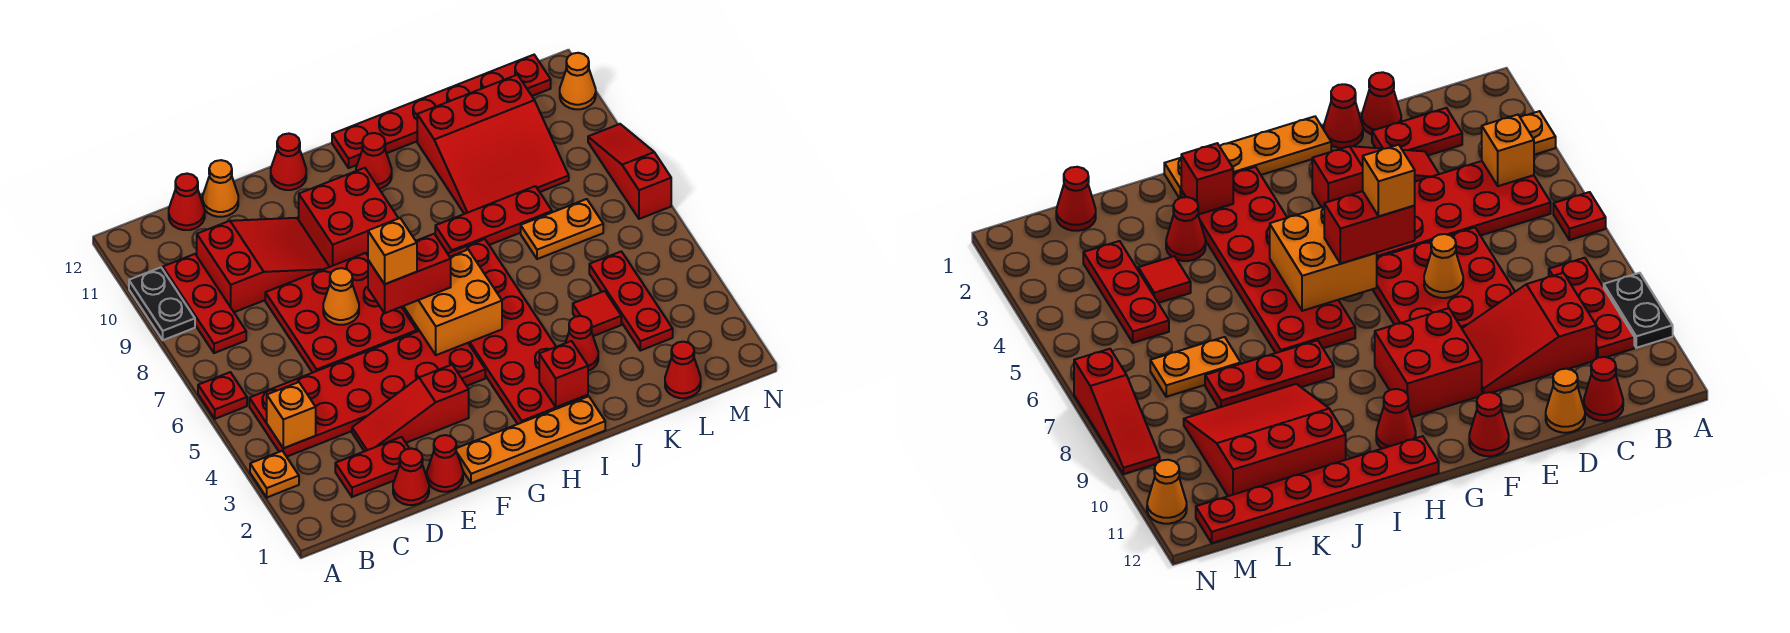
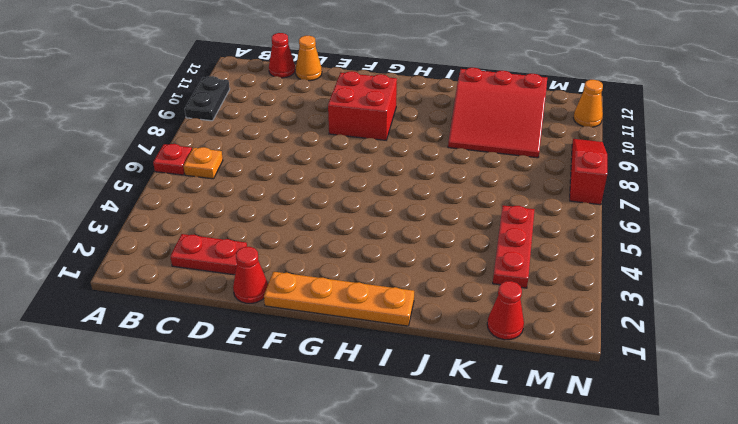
orange 1x1 plate [184,147,223,179] -> orange 1x1 plate moved to [250,451,299,497]
none -> red 2x6 plate [249,331,485,457]
none -> red 1x3 plate [163,254,246,353]
none -> red 2x3 slope [197,218,329,312]
none -> red 1x1 cone [393,448,429,505]

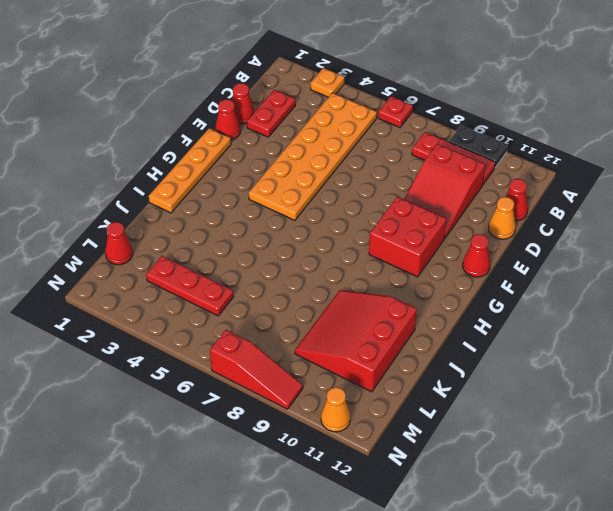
orange 2x6 plate [249,93,377,220] -> red 2x6 plate [249,331,485,457]
none -> red 1x3 slope [352,365,469,451]
none -> red 3x3 plate [265,253,417,373]
none -> red 2x6 plate [448,239,588,424]
none -> red 1x1 cone [356,133,392,189]

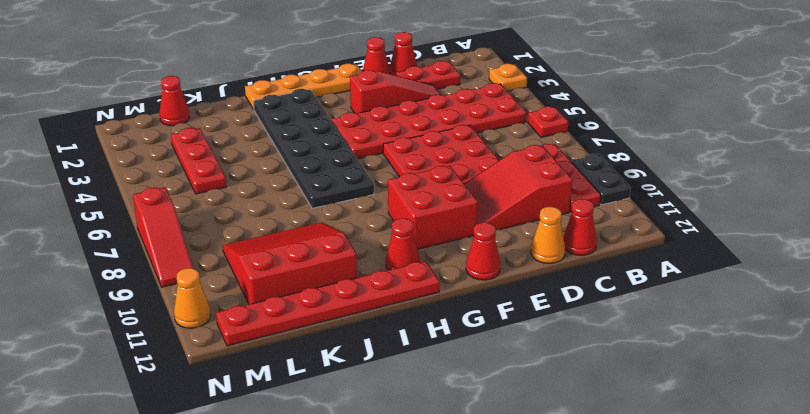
black 2x6 plate [253,89,374,208] -> red 2x6 plate [448,239,588,424]
none -> red 1x3 plate [435,186,552,253]
none -> red 1x1 cone [565,316,598,371]
none -> red 1x1 tile [573,291,621,336]
none -> orange 1x2 plate [521,199,603,259]

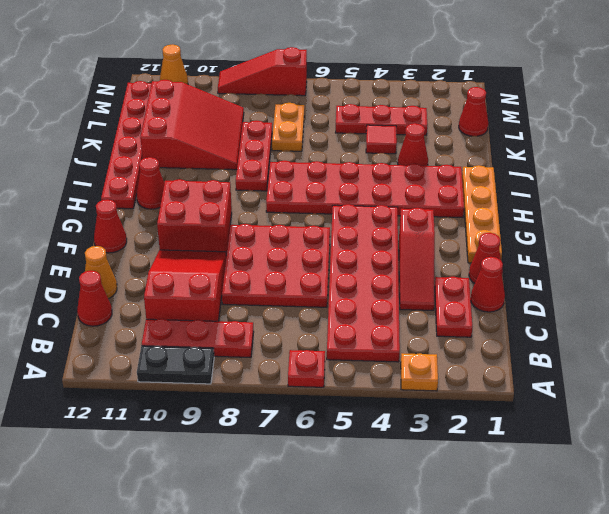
none -> orange 1x1 brick [267,382,316,448]
none -> orange 1x1 cone [323,268,359,325]
none -> orange 2x2 brick [403,250,502,355]
none -> red 1x1 brick [539,341,588,407]

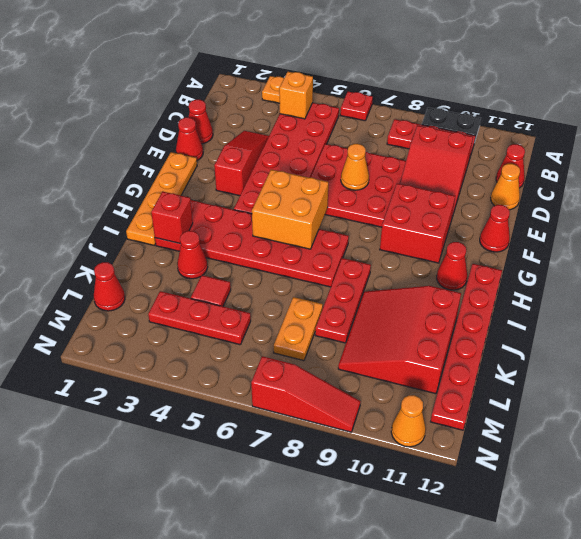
none -> red 1x2 plate [335,437,409,497]
none -> red 1x2 brick [368,234,451,313]
none -> orange 1x1 brick [368,218,417,284]

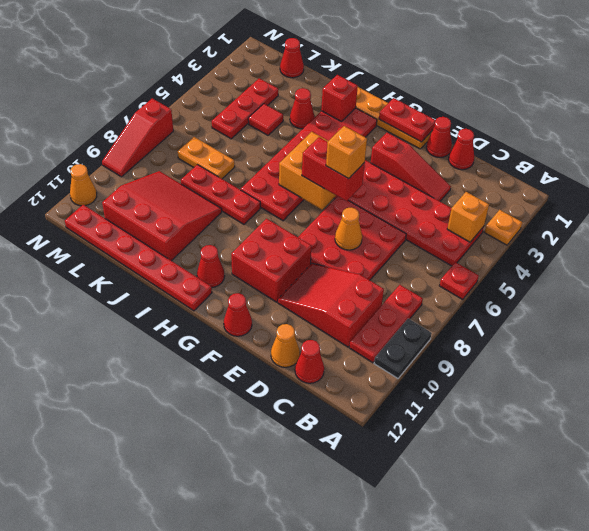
red 1x2 plate [379,98,436,142] -> red 1x2 plate moved to [335,437,409,497]

